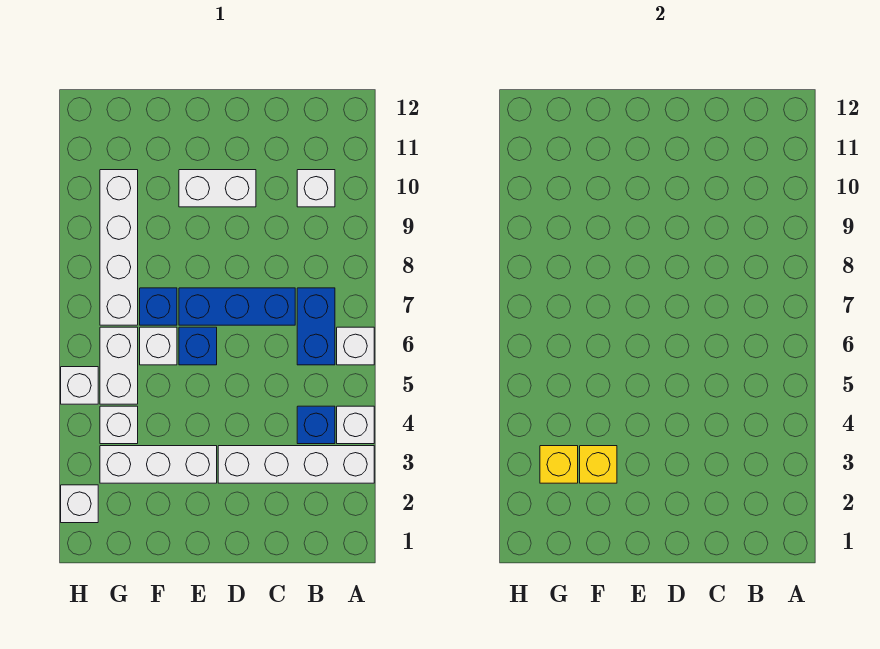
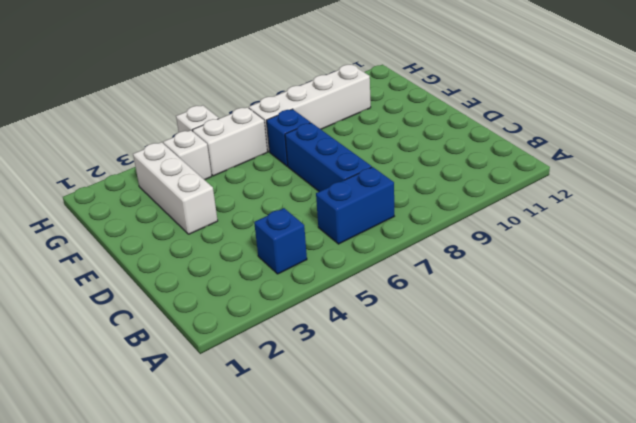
none -> white 1x4 brick [218,446,374,483]
none -> white 1x1 brick [337,406,374,444]
none -> white 1x1 brick [337,327,374,365]

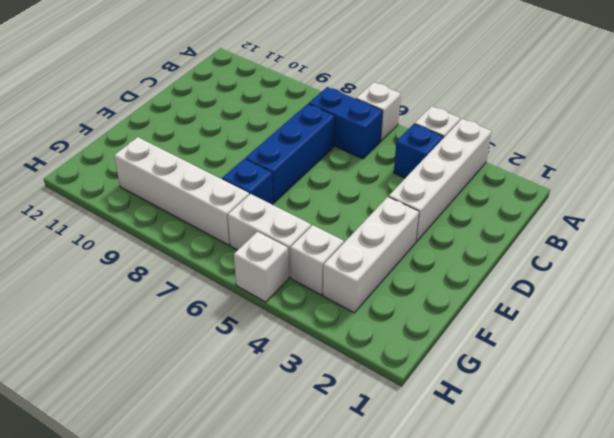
none -> white 1x1 brick [297,170,335,207]
none -> white 1x2 brick [179,170,256,207]
none -> blue 1x1 brick [179,327,217,365]

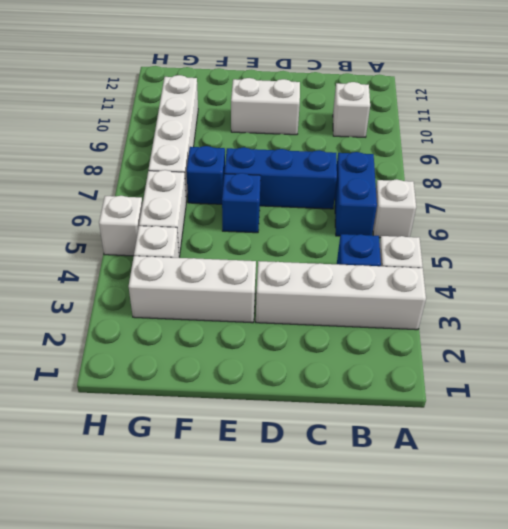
none -> white 1x1 brick [140,327,177,365]
none -> white 1x1 brick [61,485,98,523]
none -> yellow 1x1 brick [580,446,617,483]

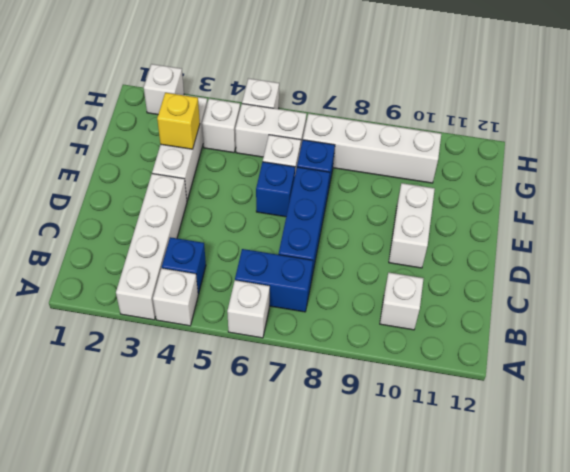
none -> yellow 1x1 brick [540,446,578,483]

